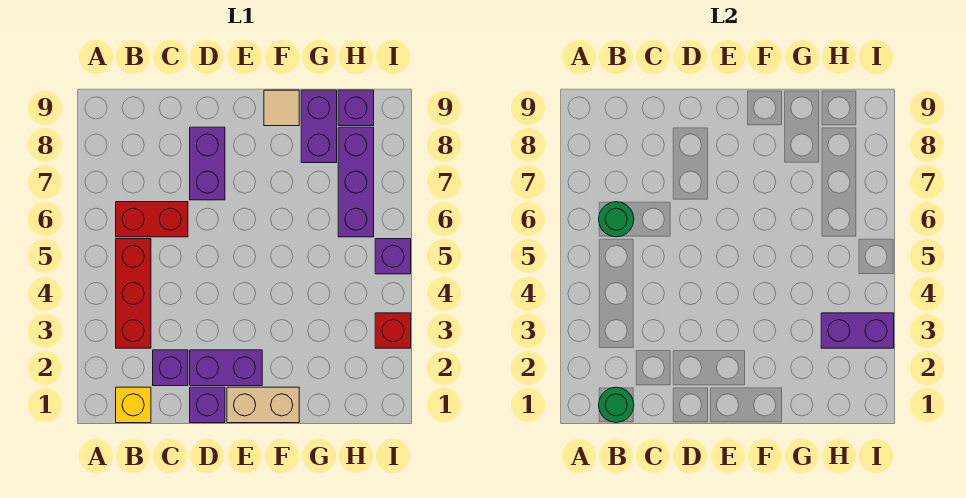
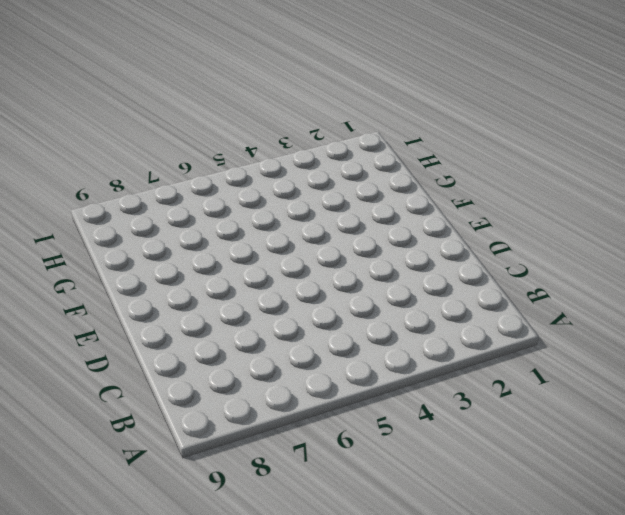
none -> yellow 1x1 brick [116,387,151,423]
none -> red 1x3 brick [116,239,151,348]
none -> red 1x2 brick [116,202,188,237]

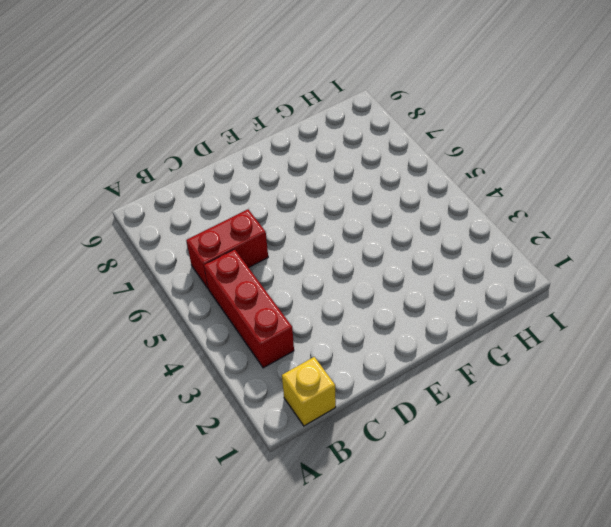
none -> purple 1x1 brick [153,350,188,386]
none -> purple 1x1 brick [190,387,225,423]
none -> purple 1x2 brick [190,350,262,386]

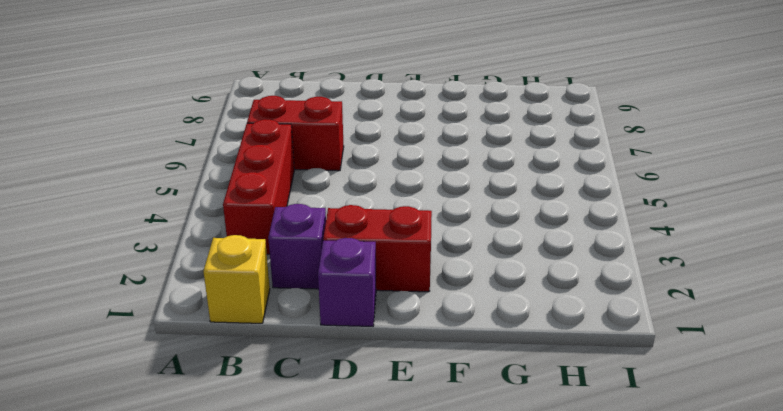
red 1x2 brick [323,205,432,292] -> purple 1x2 brick [190,350,262,386]
none -> purple 1x2 brick [190,127,225,200]
none -> tan 1x2 brick [227,387,299,423]
none -> tan 1x1 tile [264,90,299,126]

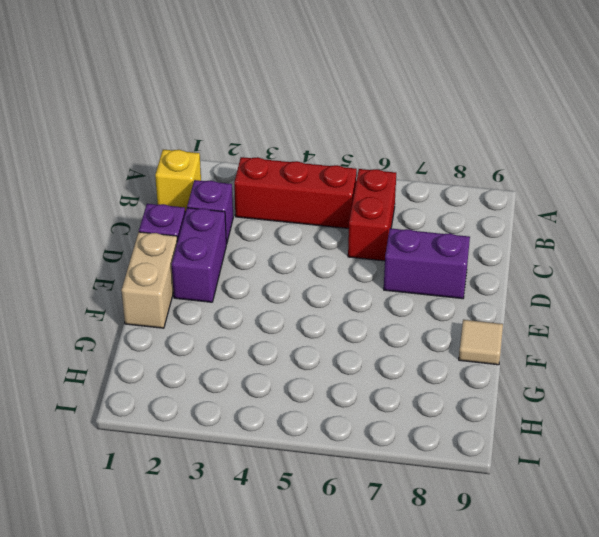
none -> purple 1x2 brick [301,90,337,163]
none -> purple 1x3 brick [338,127,374,237]
none -> purple 1x1 brick [338,90,374,126]

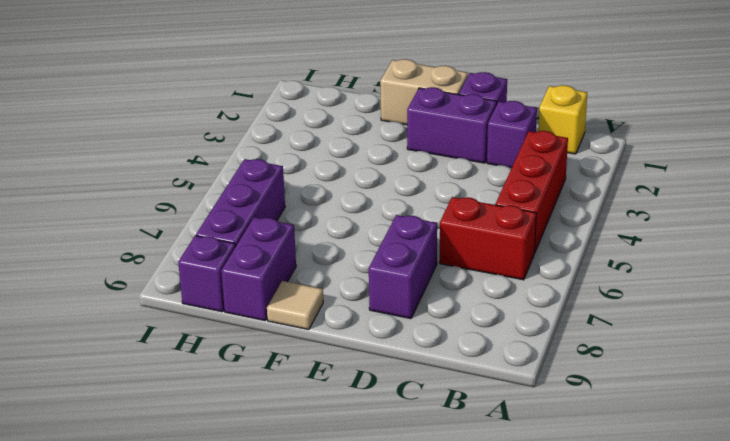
none -> red 1x1 brick [375,313,411,348]
none -> purple 1x1 brick [375,239,411,274]
none -> green 1x1 round brick [599,387,634,423]

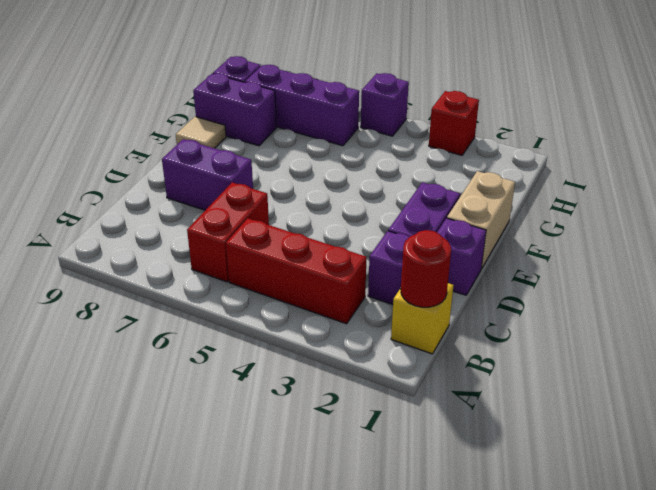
red 1x1 round brick [401,230,451,307] -> green 1x1 round brick [599,387,634,423]
none -> green 1x1 round brick [599,202,634,237]
none -> purple 1x2 brick [821,313,894,348]

